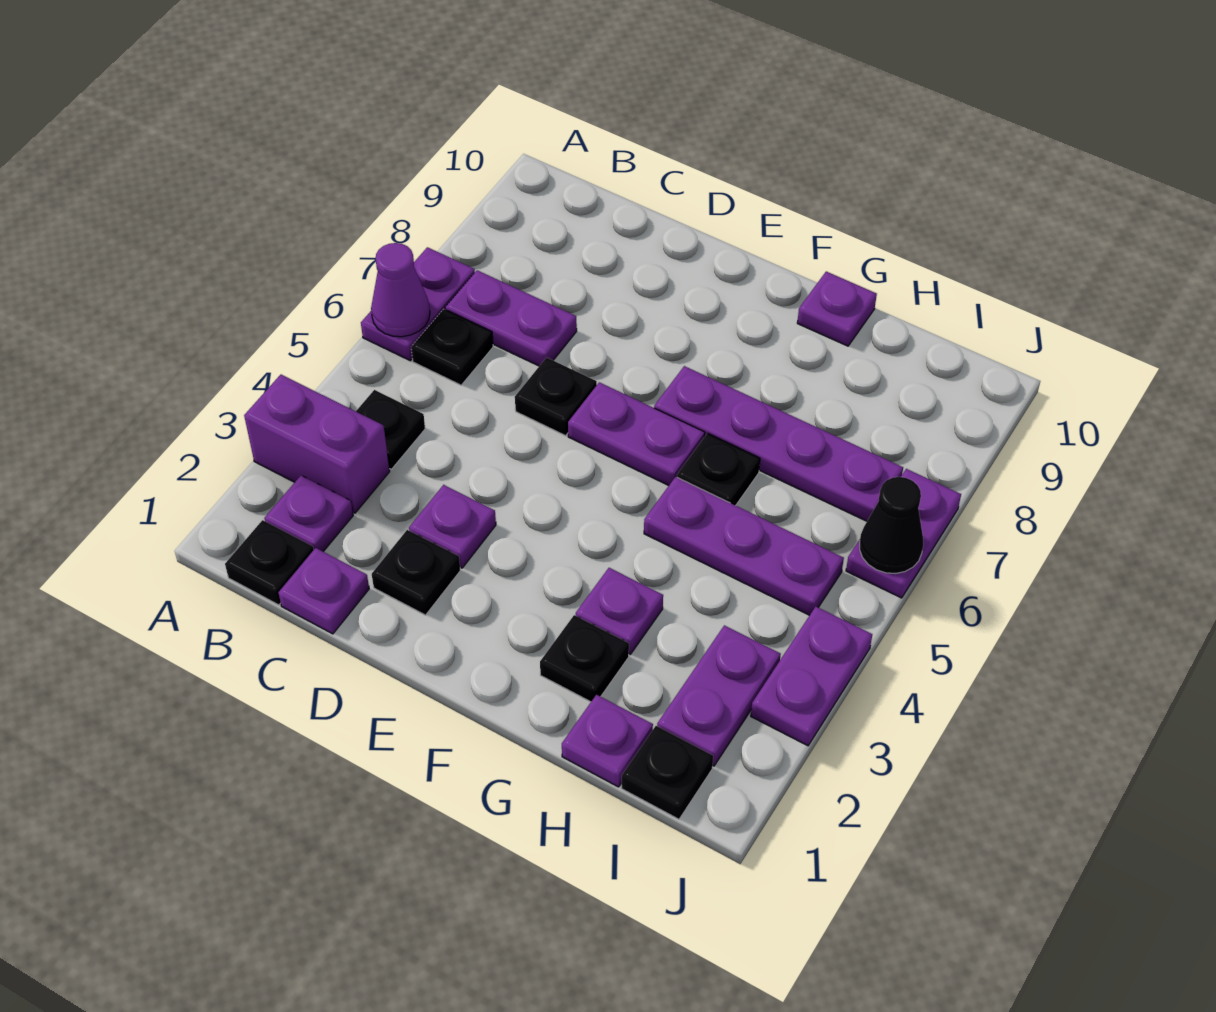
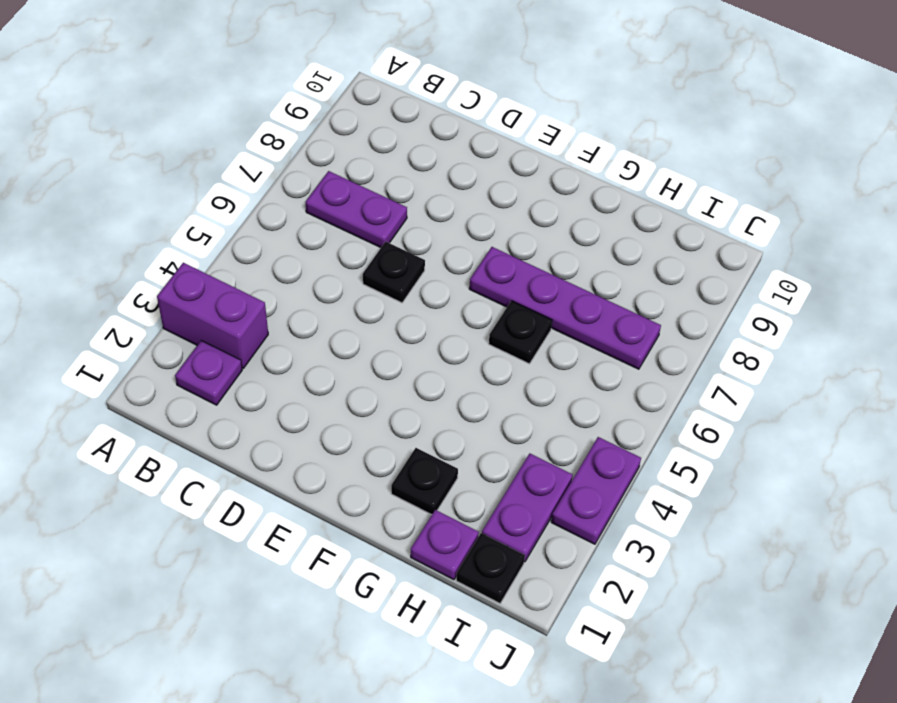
none -> purple 1x2 plate [361,247,475,361]
none -> black 1x1 plate [225,520,314,605]
none -> black 1x1 plate [356,390,425,469]

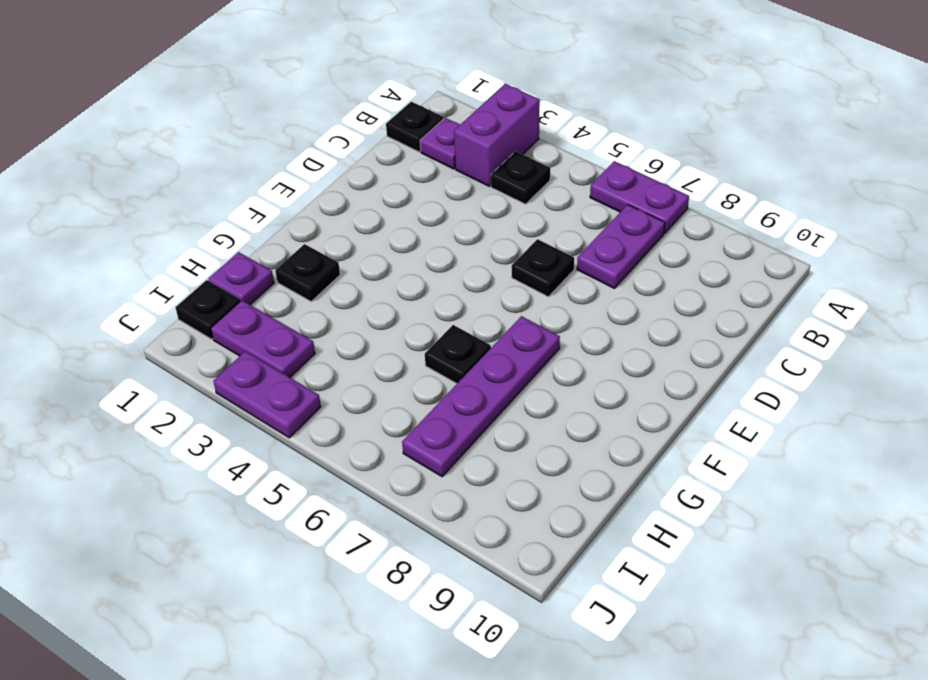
none -> black 1x1 plate [411,309,493,385]
none -> purple 1x1 plate [279,548,369,634]
none -> black 1x1 plate [372,530,460,615]

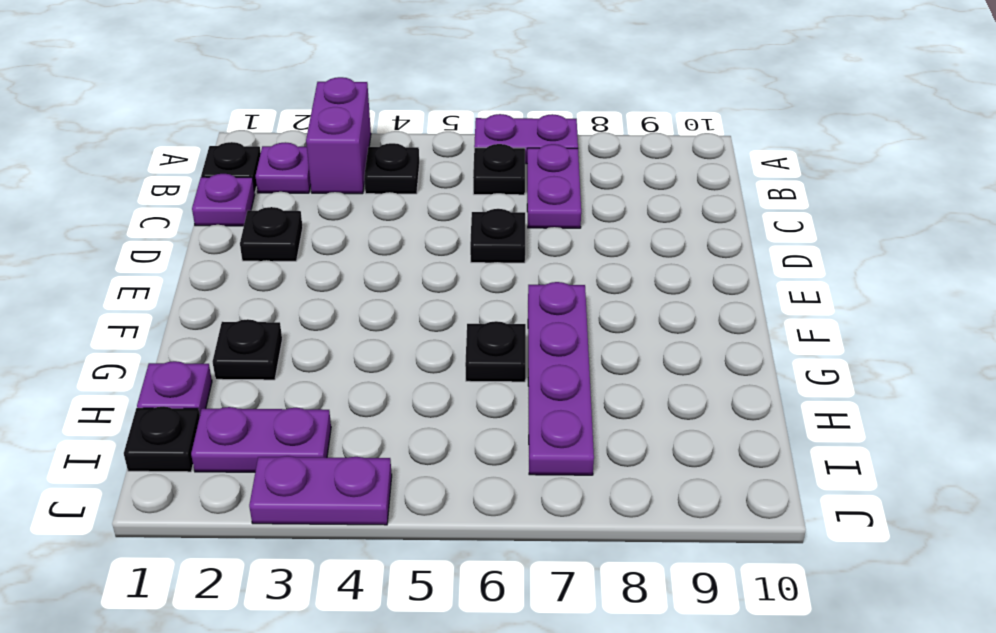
none -> purple 1x1 plate [409,485,496,568]
none -> purple 1x2 plate [568,382,705,485]
none -> purple 1x1 plate [576,568,663,654]

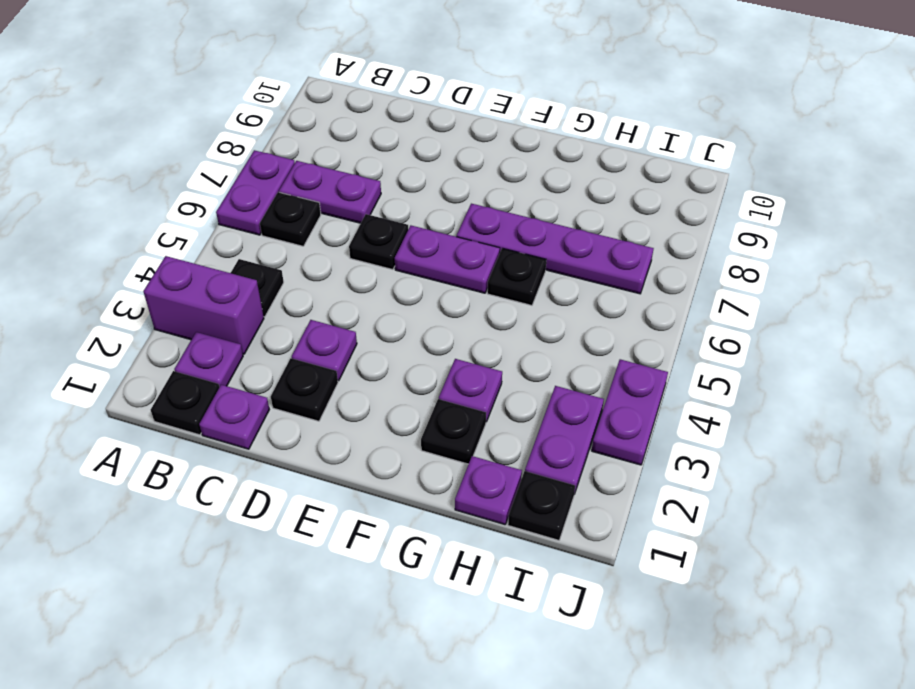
none -> purple 1x3 plate [644,477,844,615]
none -> purple 1x1 plate [797,272,877,346]
none -> purple 1x2 plate [846,469,961,598]

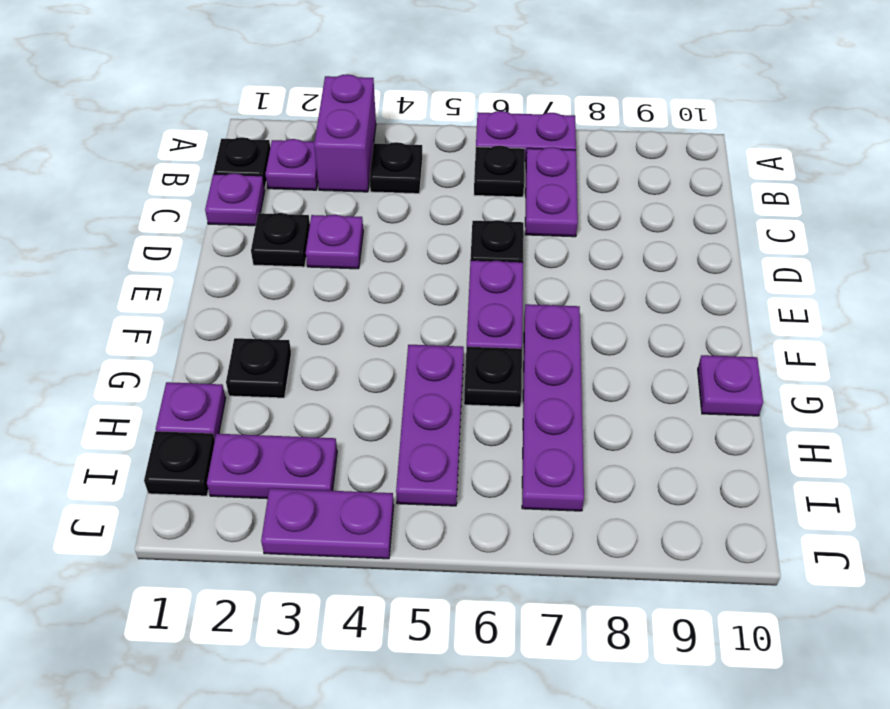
none -> purple 1x1 plate [576,568,663,654]
none -> purple 1x2 plate [846,469,961,598]
none -> purple 1x1 cone [371,243,430,337]

